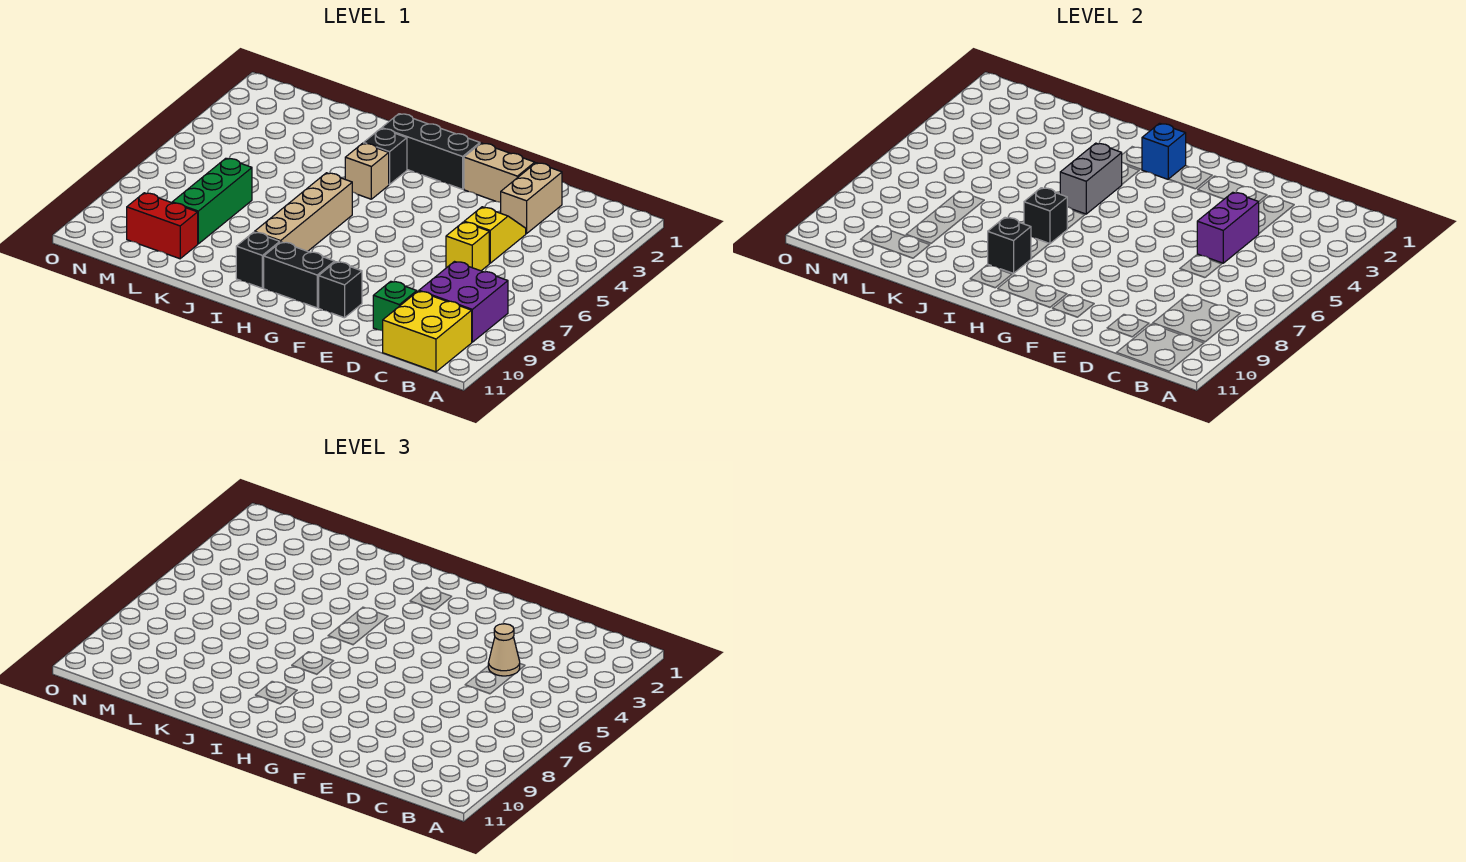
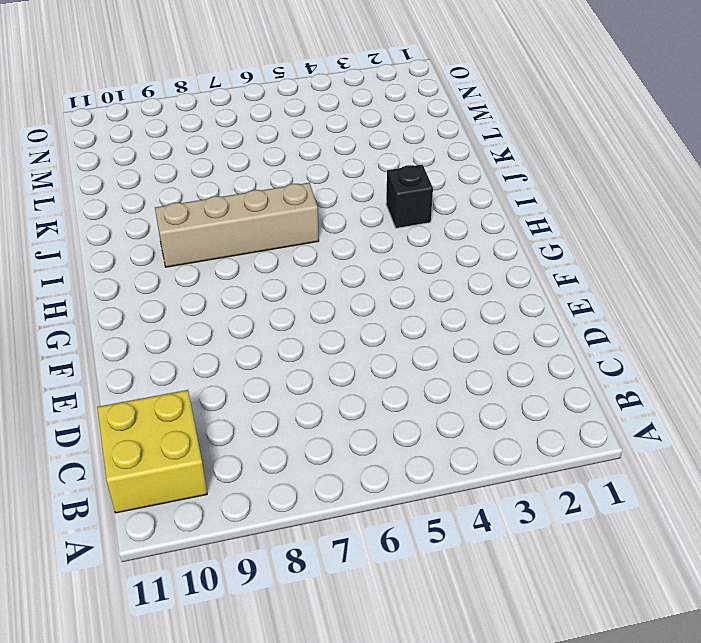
none -> purple 2x2 brick [419,262,508,342]
none -> tan 1x2 brick [501,163,562,234]
none -> yellow 1x2 slope [464,207,526,263]

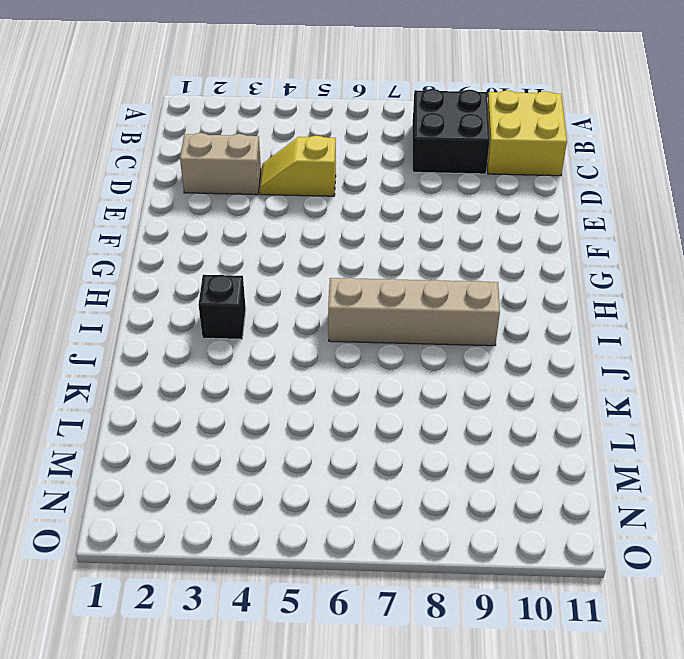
black 2x2 brick [413,89,490,174] -> purple 2x2 brick [419,262,508,342]
none -> yellow 1x1 brick [446,222,489,271]
none -> green 1x1 brick [373,281,417,331]
none -> tan 1x2 brick [464,143,535,202]

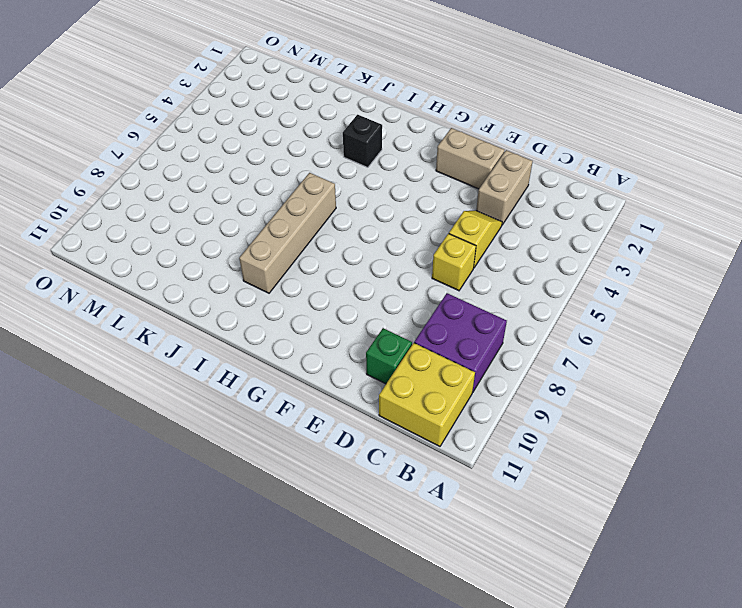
none -> black 1x1 brick [319,262,362,318]
none -> black 1x3 brick [382,114,480,189]
none -> black 1x2 brick [264,242,335,308]

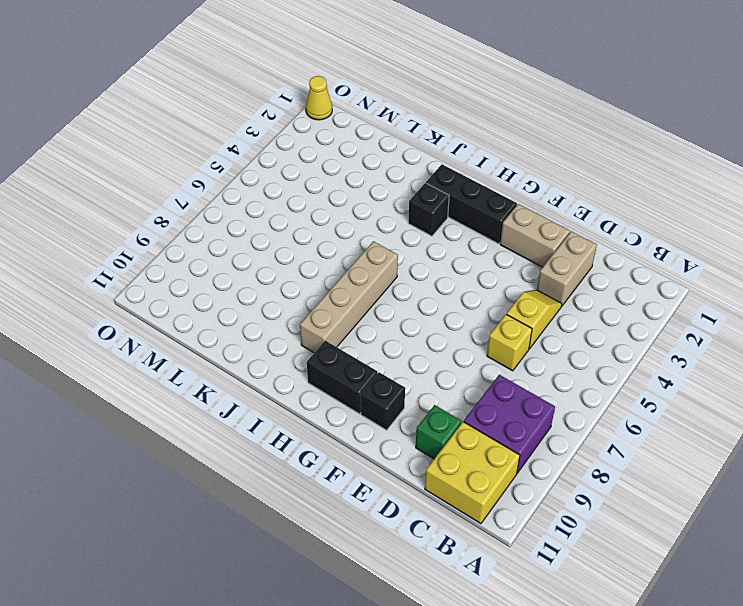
yellow 1x1 cone [306,76,332,120] -> none
none -> tan 1x1 brick [345,143,389,199]
none -> black 1x1 brick [236,232,280,288]
none -> green 1x3 brick [172,158,252,244]

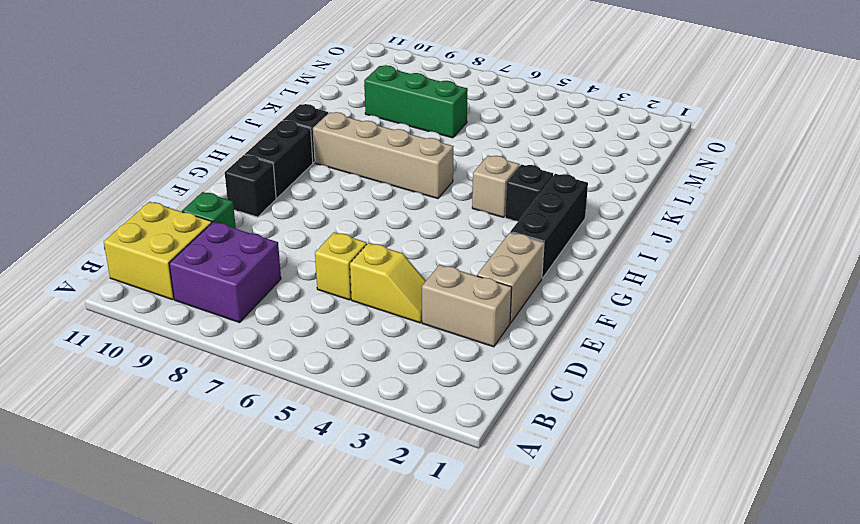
none -> red 1x2 brick [127,193,198,259]
none -> purple 1x2 brick [1197,192,1259,263]
none -> blue 1x1 brick [1142,123,1186,179]

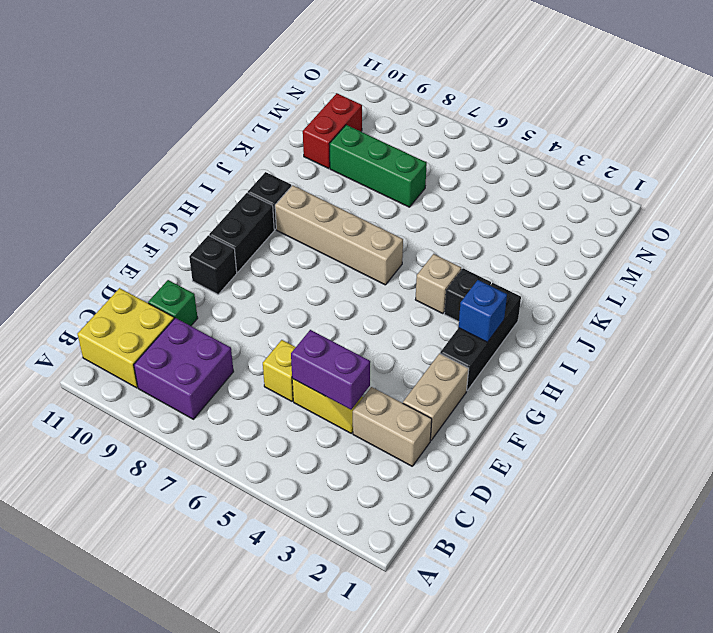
none -> grey 1x2 brick [1060,143,1122,214]
none -> black 1x1 brick [1024,188,1067,244]
none -> black 1x1 brick [988,217,1031,273]

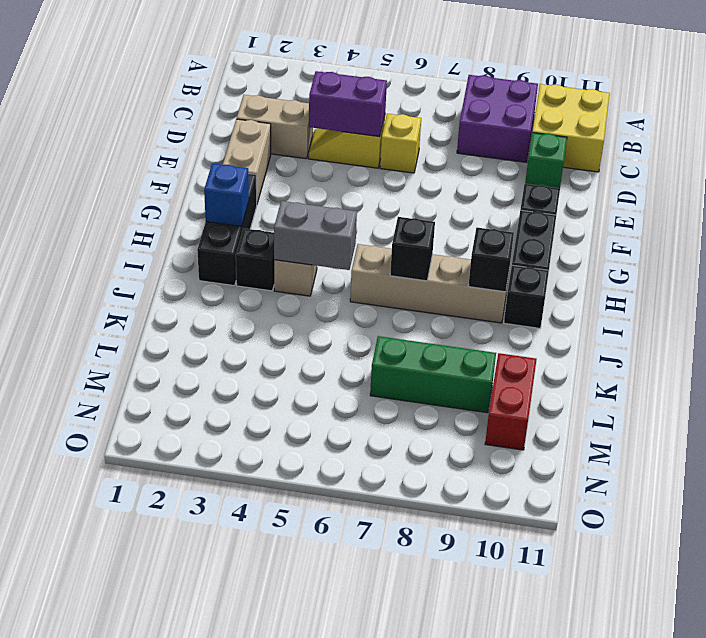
none -> tan 1x1 cone [488,624,520,676]

